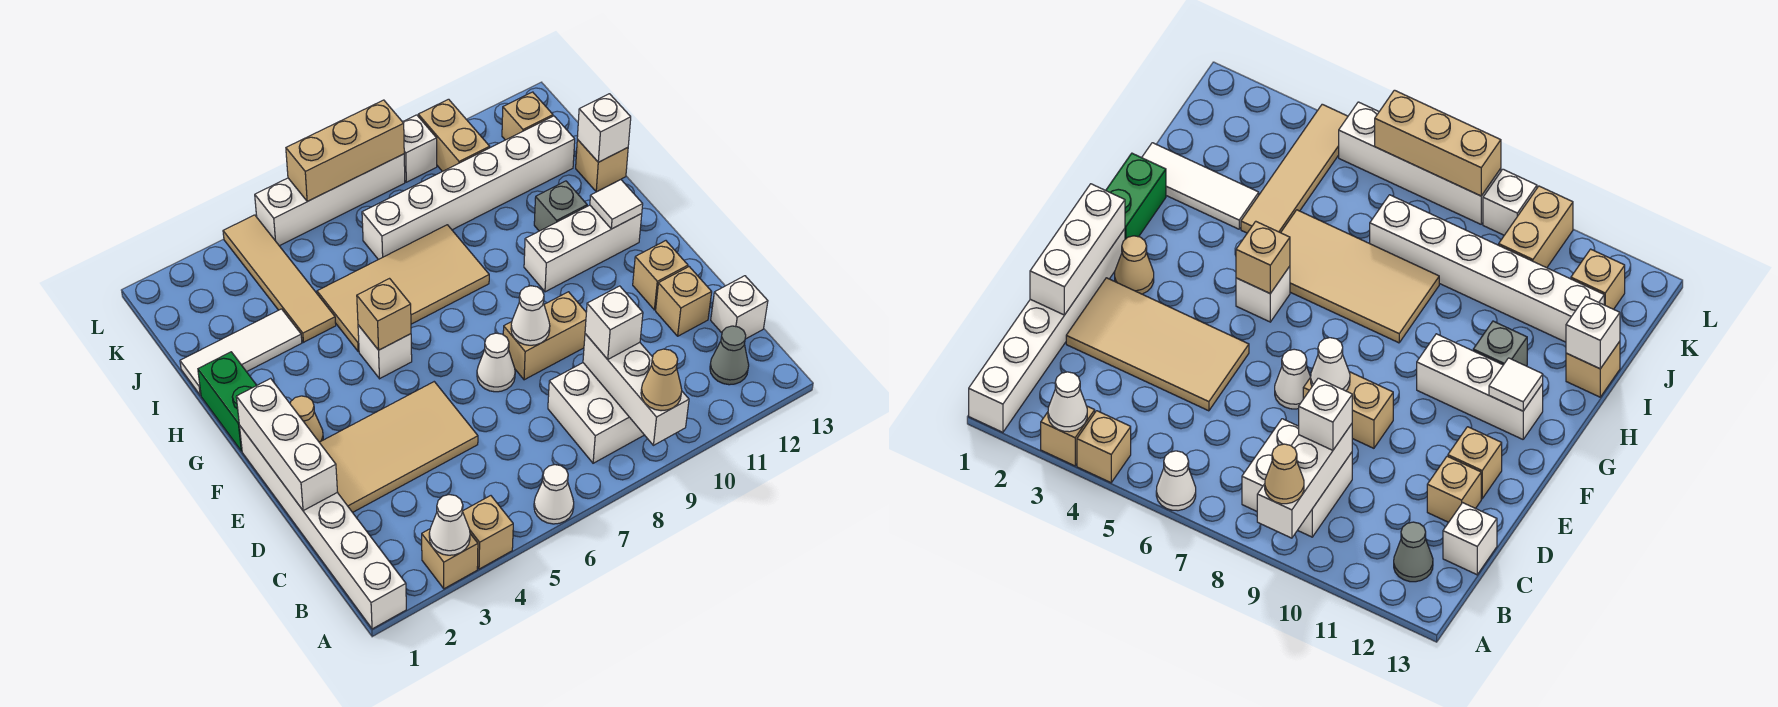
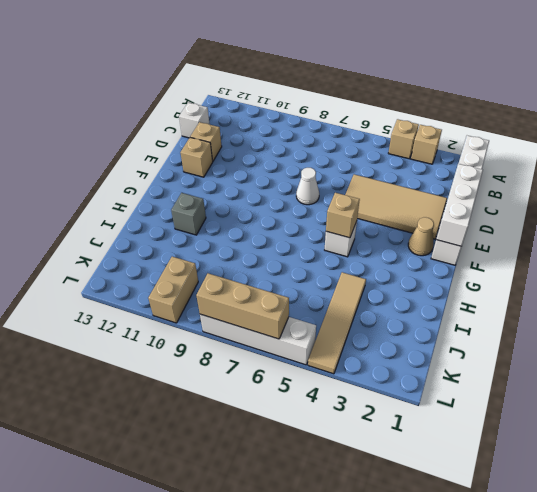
none -> white 1x1 cone [534,465,574,524]
none -> white 2x2 brick [548,363,644,463]
none -> grey 1x1 cone [710,326,749,385]
none -> tan 1x2 brick [503,292,586,380]

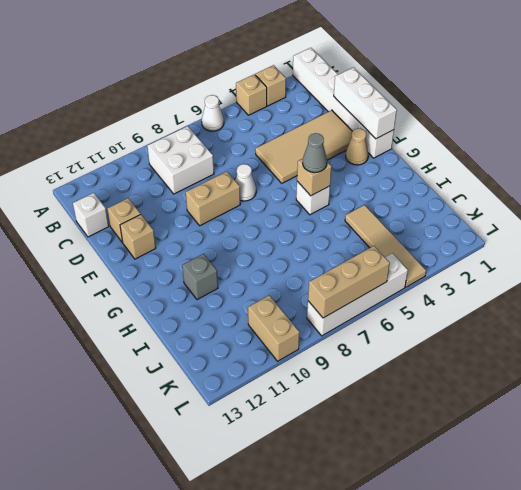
grey 1x1 cone [303,133,327,173] -> grey 1x1 cone moved to [710,326,749,385]
none -> green 1x2 brick [198,352,257,451]
none -> white 1x3 brick [524,205,642,292]
none -> tan 2x4 tile [317,225,489,351]
none -> white 1x3 tile [180,309,302,395]

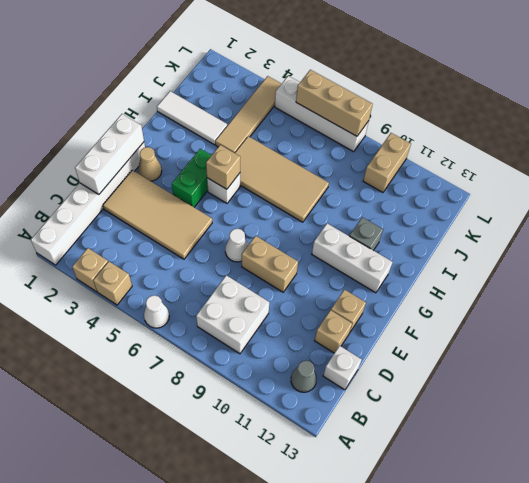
green 1x2 brick [172,149,211,207] -> green 1x2 brick moved to [198,352,257,451]
none -> tan 1x1 brick [576,140,628,192]
none -> white 1x6 brick [362,116,575,260]
none -> tan 1x1 brick [502,92,553,140]
none -> white 1x1 brick [403,115,437,182]

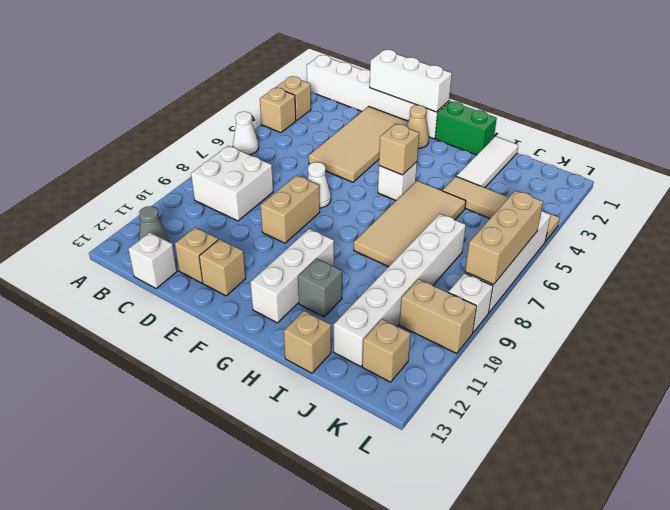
none -> white 1x1 cone [429,495,470,555]
none -> white 1x3 brick [583,334,689,445]
none -> white 1x1 cone [511,286,550,345]
none -> white 1x1 tile [590,180,643,229]

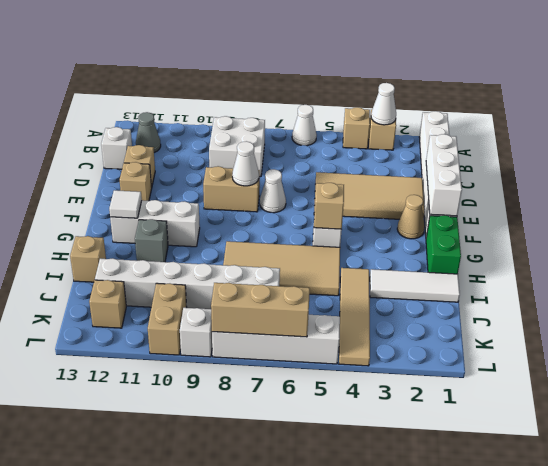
none -> white 1x3 brick [583,334,689,445]
none -> white 1x1 brick [577,94,631,162]
none -> tan 1x1 cone [641,349,682,411]
none -> white 1x1 brick [585,286,643,359]

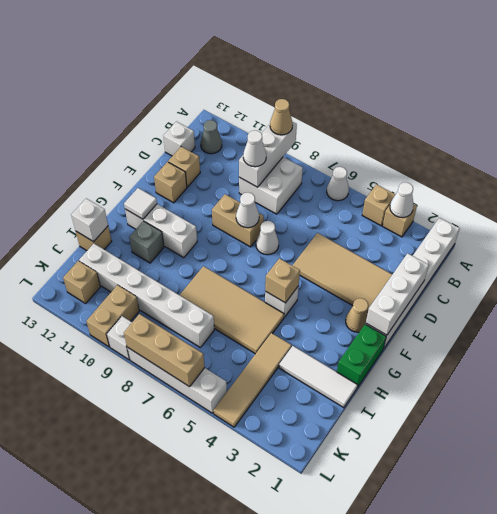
white 1x1 cone [243,130,266,167] -> white 1x1 brick [585,286,643,359]

